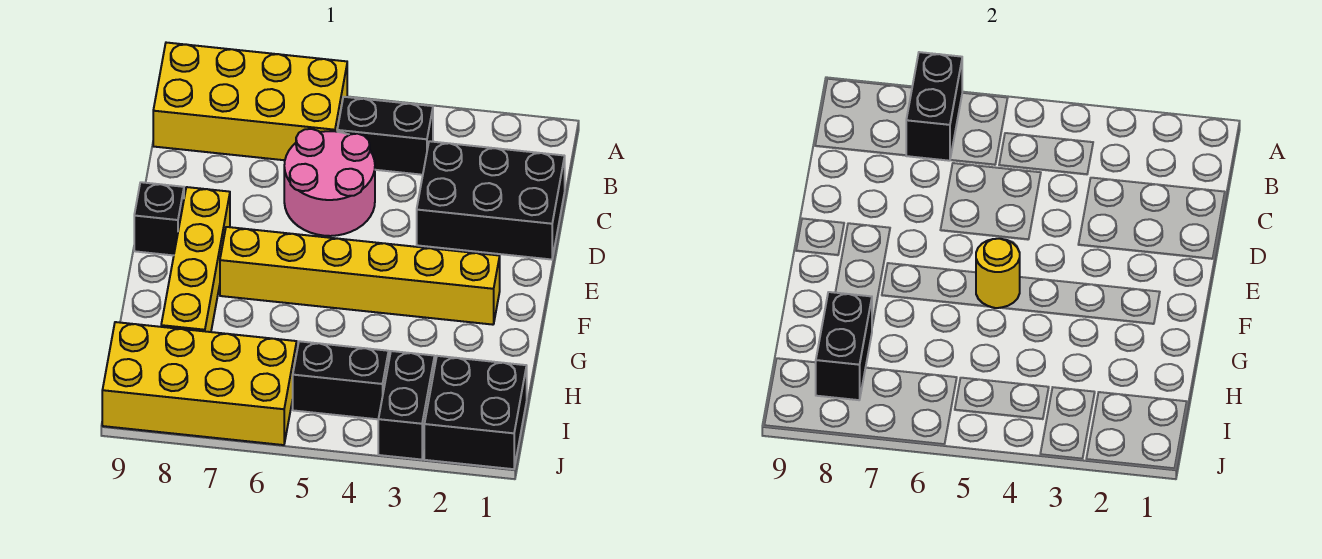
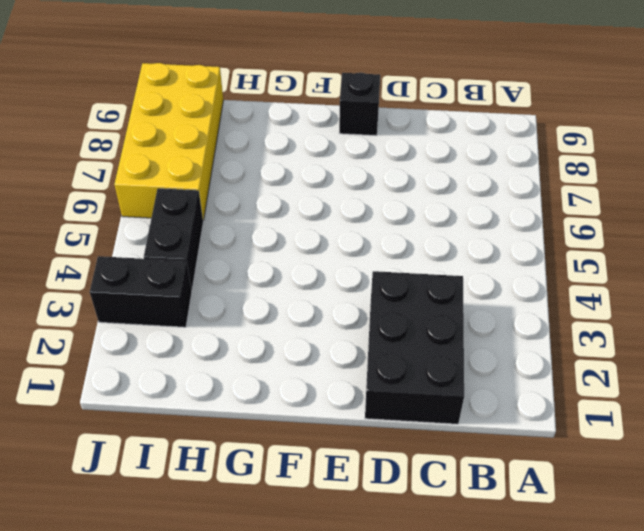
none -> yellow 2x4 brick [153,43,347,160]
none -> black 1x2 brick [337,97,433,175]
none -> pink 2x2 round brick [284,129,375,236]

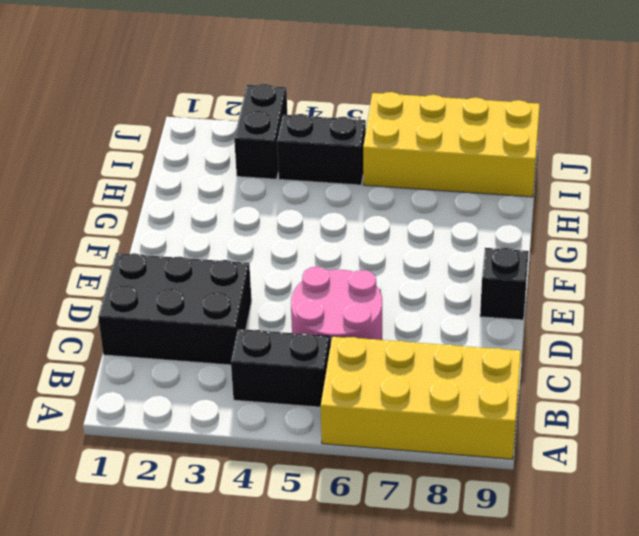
none -> yellow 1x4 brick [161,187,230,332]
none -> yellow 1x6 brick [220,227,500,325]
none -> black 2x2 brick [424,356,527,469]

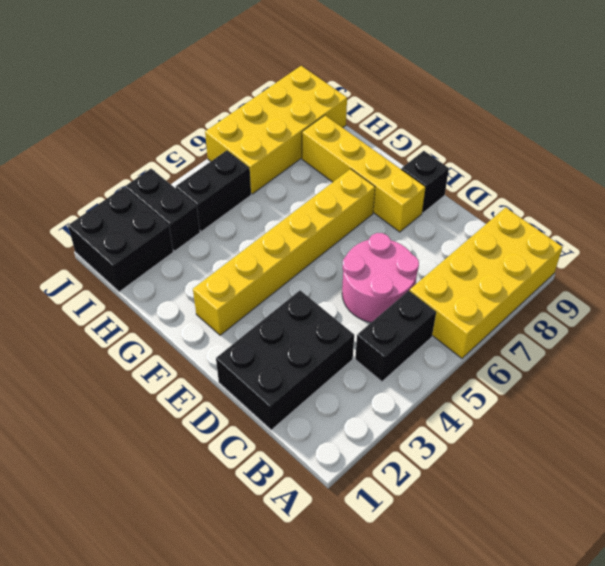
none -> black 1x2 brick [906,52,962,161]
none -> yellow 1x1 round brick [976,239,1020,308]
none -> black 1x2 brick [816,292,872,400]

